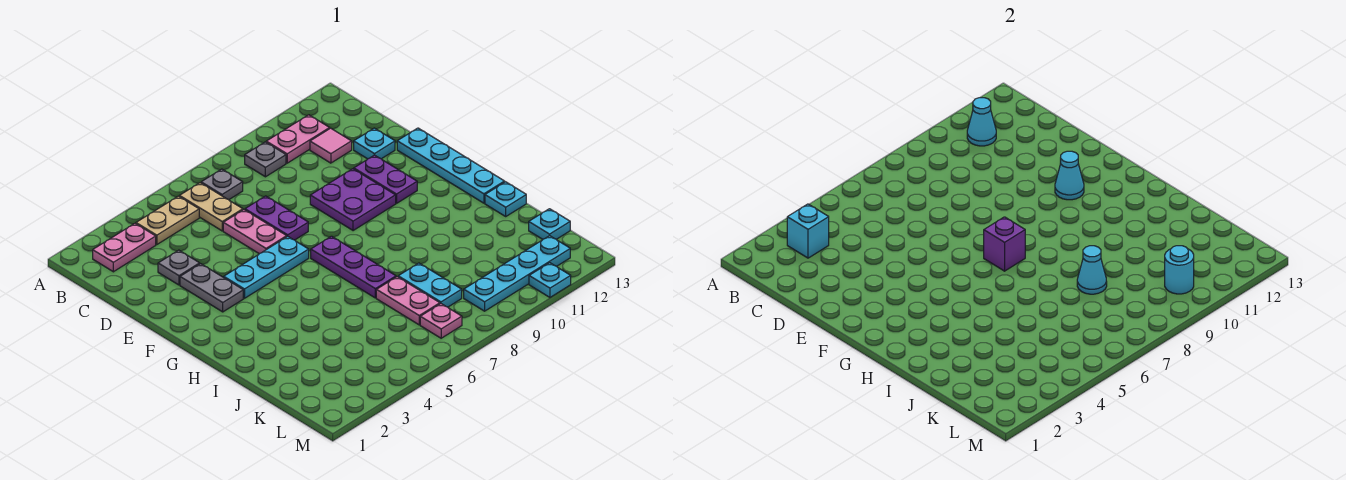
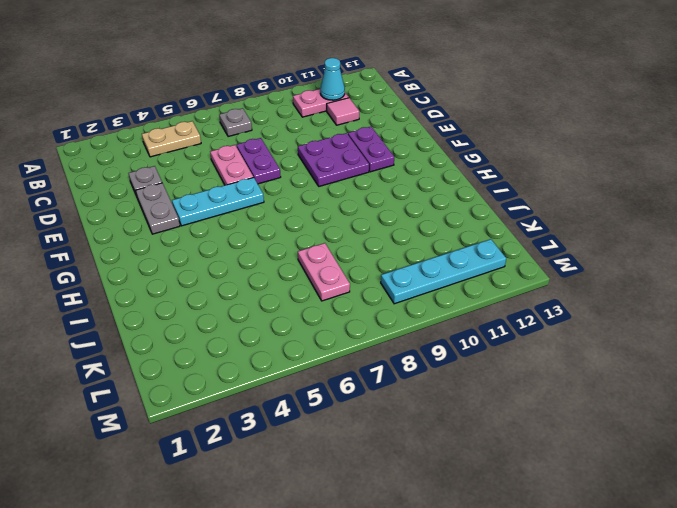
none -> pink 1x2 plate [93,224,156,272]
none -> tan 1x2 plate [179,183,243,231]
none -> grey 1x1 plate [245,142,286,177]
none -> cyan 1x1 plate [354,128,395,159]

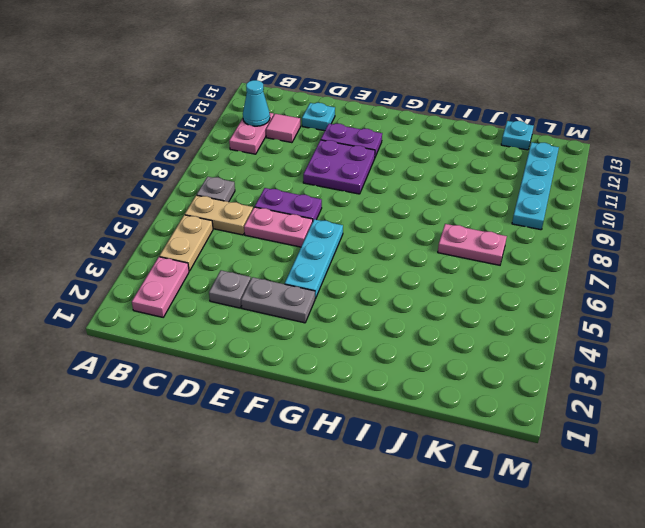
none -> grey 1x1 plate [245,142,286,177]
none -> cyan 1x4 plate [397,128,505,203]
none -> purple 1x3 plate [311,236,396,298]
none -> cyan 1x1 plate [485,182,526,216]

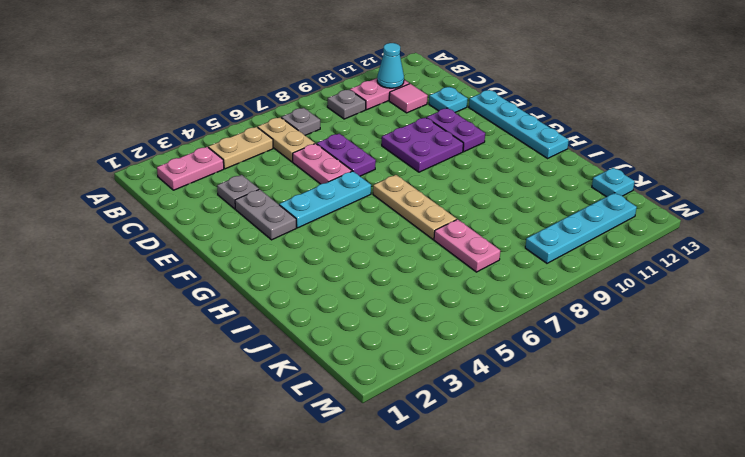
tan 1x3 plate [373,175,457,239] -> purple 1x3 plate [311,236,396,298]
none -> cyan 1x1 plate [485,182,526,216]
none -> cyan 1x2 plate [398,263,462,307]
none -> pink 1x1 plate [420,304,462,338]
none -> cyan 1x1 plate [529,263,571,297]

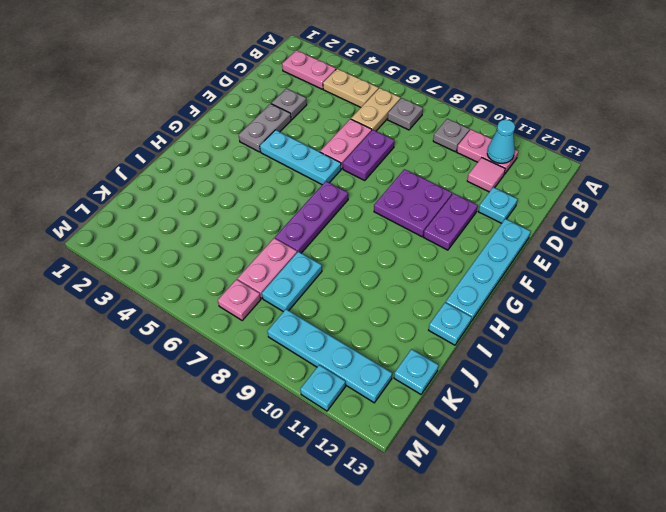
none -> cyan 1x1 brick [787,204,829,258]
none -> cyan 1x1 cone [1055,151,1084,200]
none -> purple 1x1 brick [984,217,1025,271]
none -> cyan 1x1 cone [1077,246,1107,294]

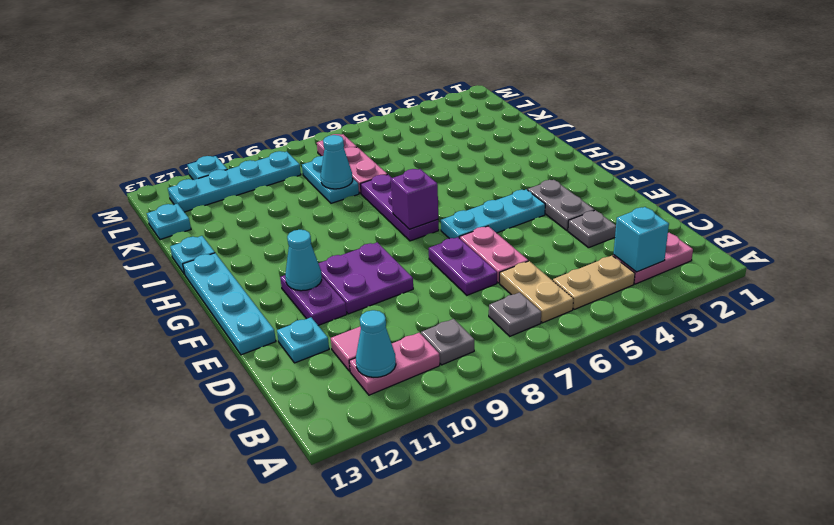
none -> cyan 1x1 round brick [1165,246,1194,294]

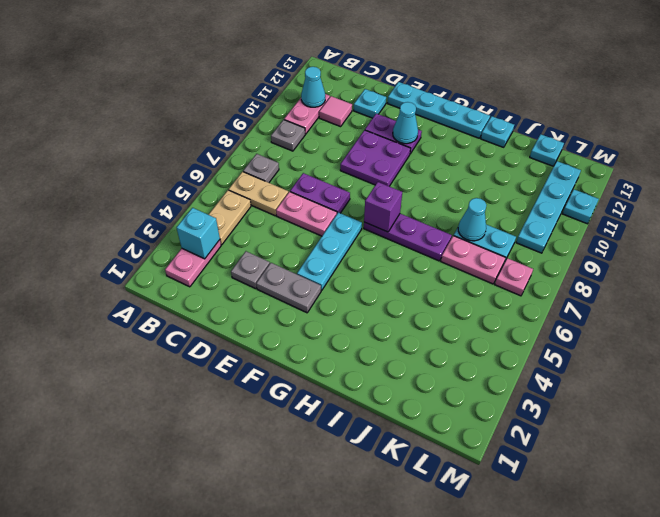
none -> cyan 1x1 round brick [1165,246,1194,294]

